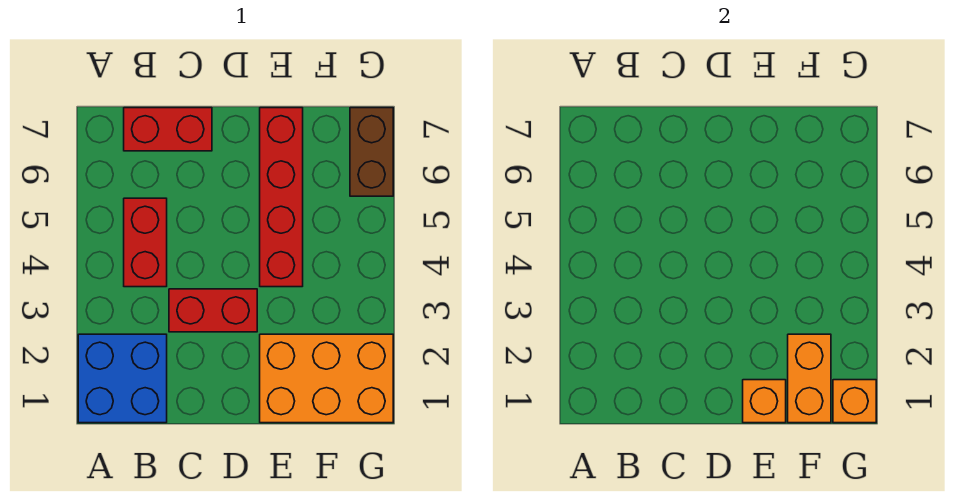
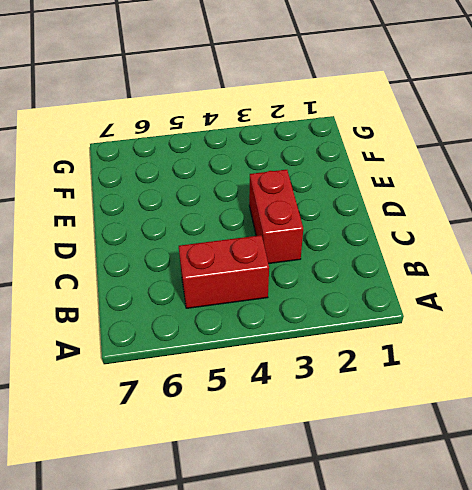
none -> blue 2x2 brick [78,334,167,423]
none -> red 1x2 brick [124,108,212,151]

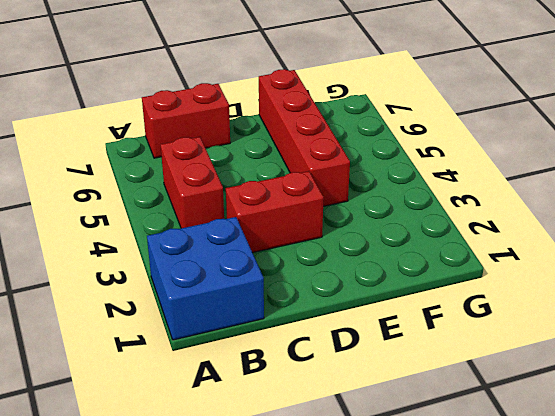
none -> orange 2x3 brick [260,334,393,423]
none -> brown 1x2 brick [350,108,393,196]

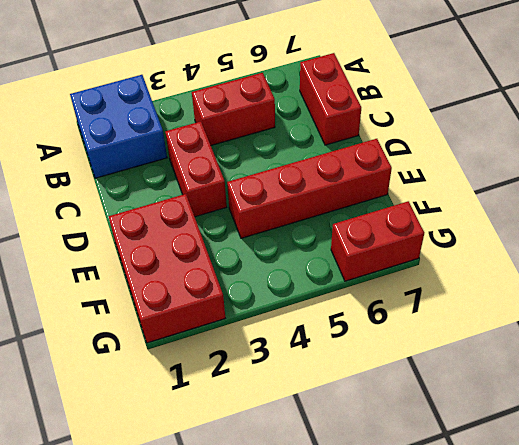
red 2x3 brick [109,194,225,343] -> orange 2x3 brick [260,334,393,423]
red 1x2 brick [331,201,424,281] -> brown 1x2 brick [350,108,393,196]
none -> orange 1x1 brick [743,380,786,423]
none -> orange 1x2 brick [788,334,831,423]

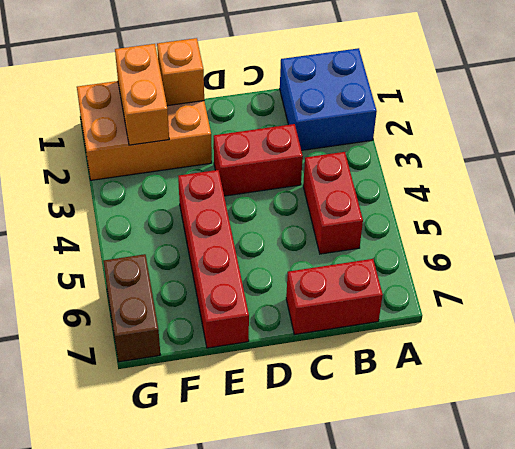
none -> orange 1x1 brick [833,380,876,423]

